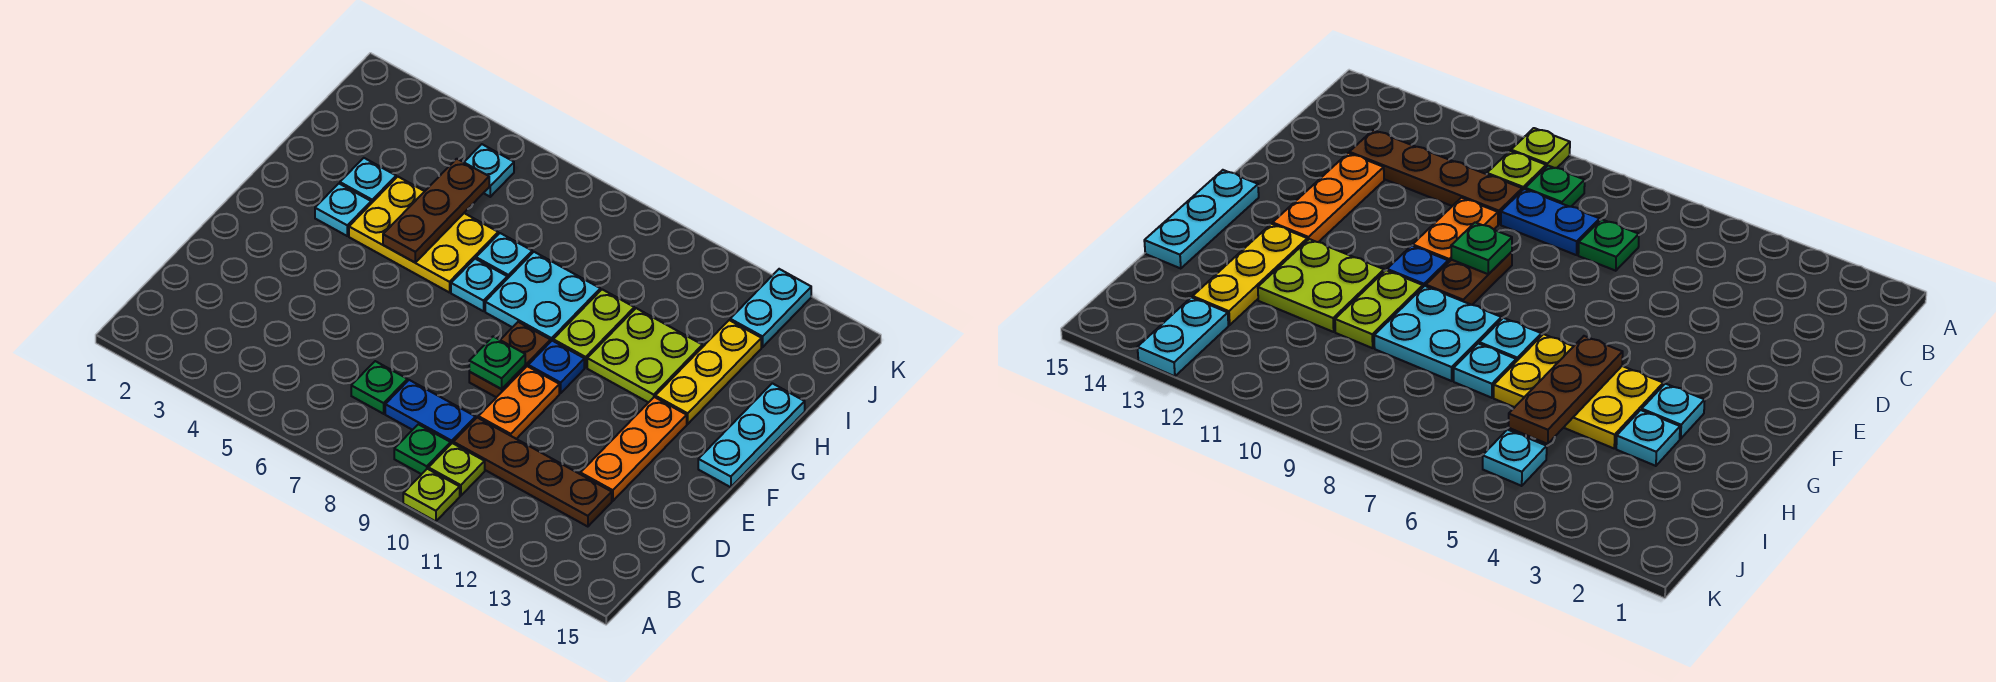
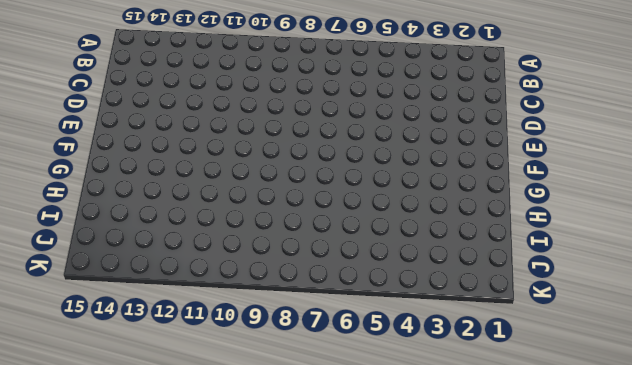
none -> lime 1x1 plate [403,469,460,521]
none -> green 1x1 plate [394,424,451,474]
none -> lime 1x1 plate [428,443,485,496]

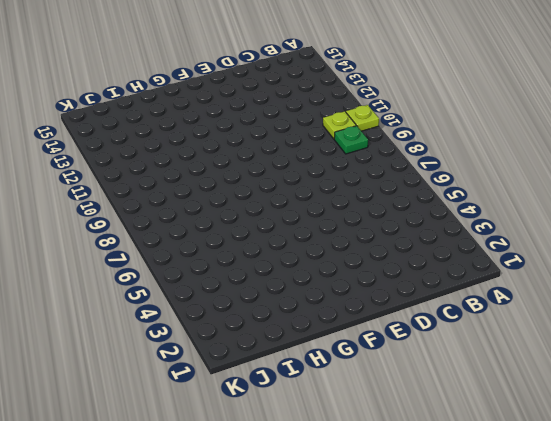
none -> green 1x1 plate [351,361,407,414]
none -> blue 1x2 plate [385,380,476,444]
none -> brown 1x4 plate [453,418,612,527]

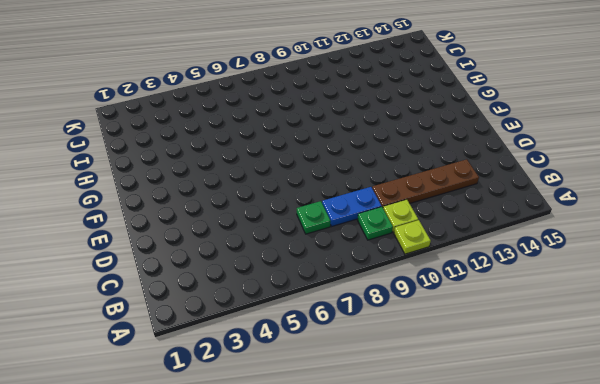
none -> orange 1x2 plate [478,366,559,439]
none -> orange 1x3 plate [580,397,687,501]
none -> brown 1x2 plate [469,322,550,397]

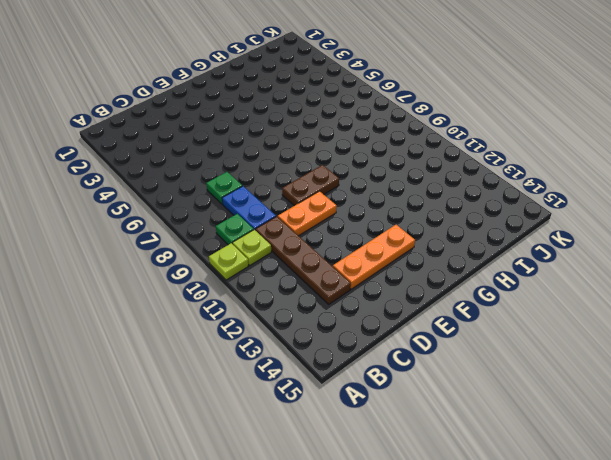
none -> blue 1x1 plate [528,341,584,393]
none -> cyan 1x3 plate [698,383,805,487]
none -> cyan 1x1 plate [315,184,371,236]

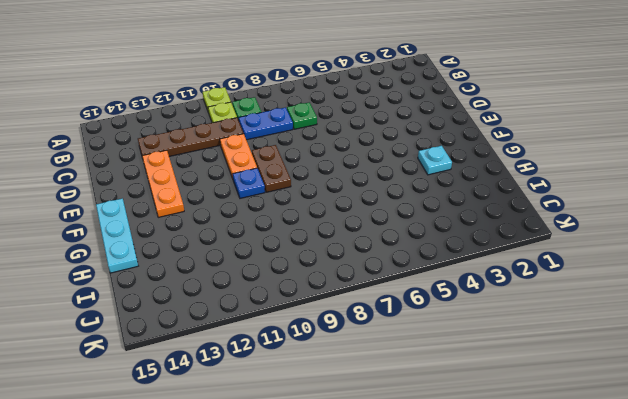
none -> yellow 2x3 plate [349,177,498,293]
none -> cyan 1x1 plate [451,259,507,311]
none -> cyan 2x2 plate [485,252,600,342]

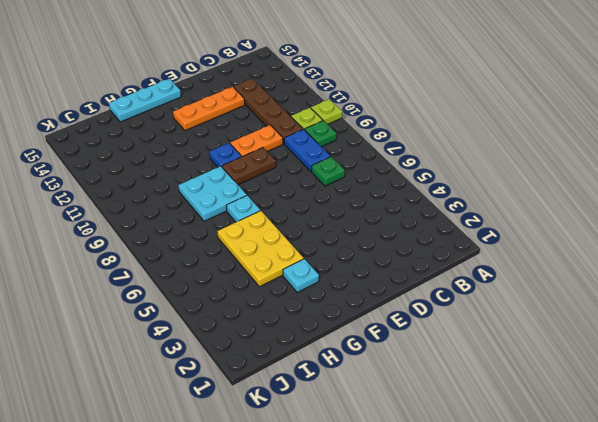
none -> lime 1x2 plate [553,289,634,368]
none -> lime 2x2 plate [587,308,702,403]
none -> yellow 1x3 plate [655,320,761,424]

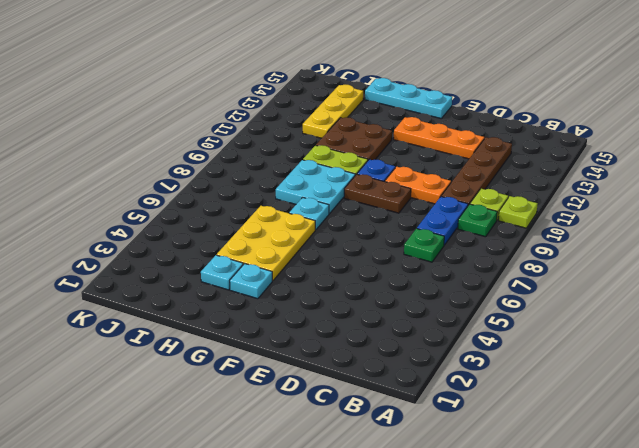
brown 2x2 plate [316,117,392,160] -> lime 2x2 plate [587,308,702,403]
yellow 1x3 plate [303,85,363,138] -> yellow 1x3 plate turned to [655,320,761,424]
none -> cyan 1x1 plate [476,233,532,279]
none -> cyan 1x1 plate [464,144,514,197]
none -> cyan 1x2 plate [730,269,811,347]

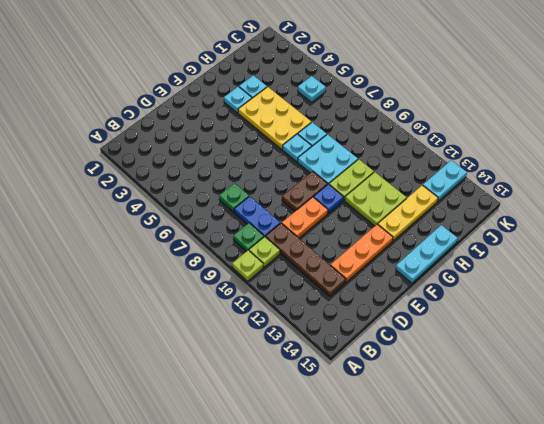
none -> green 1x1 plate [469,336,525,389]
none -> brown 1x3 plate [383,159,489,262]

